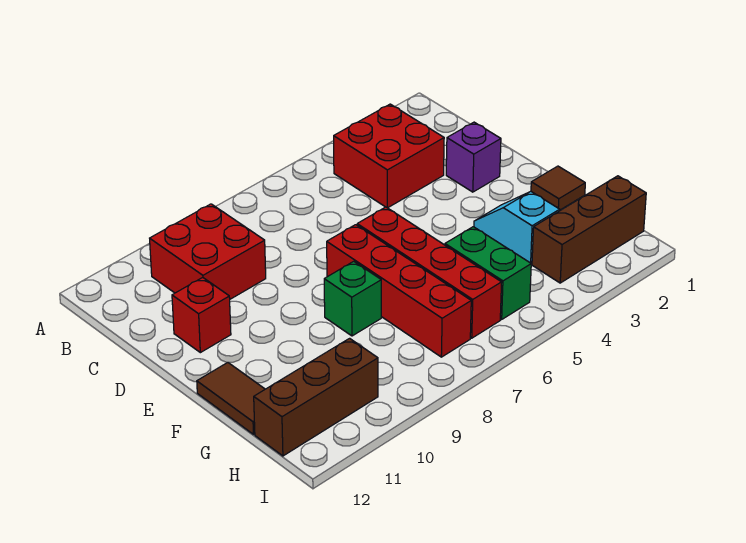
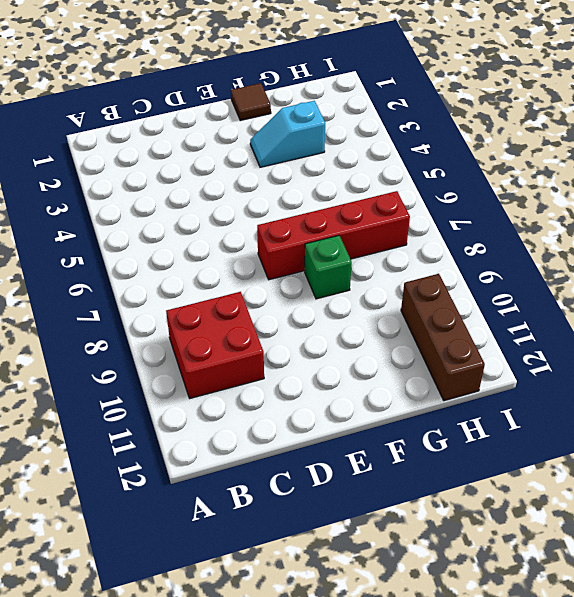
none -> red 2x2 brick [334,104,444,208]
none -> purple 1x1 brick [446,122,501,192]
none -> red 1x1 brick [172,277,231,353]

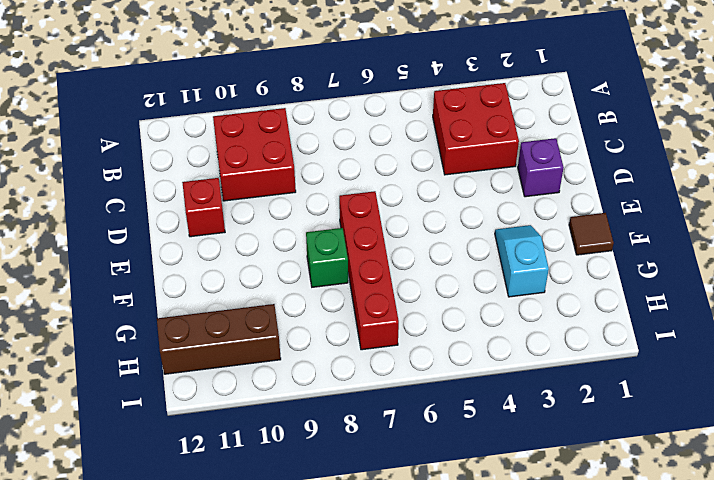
none -> red 1x4 brick [357,207,502,338]
none -> brown 1x2 tile [197,362,265,434]
none -> green 1x2 brick [445,227,531,319]

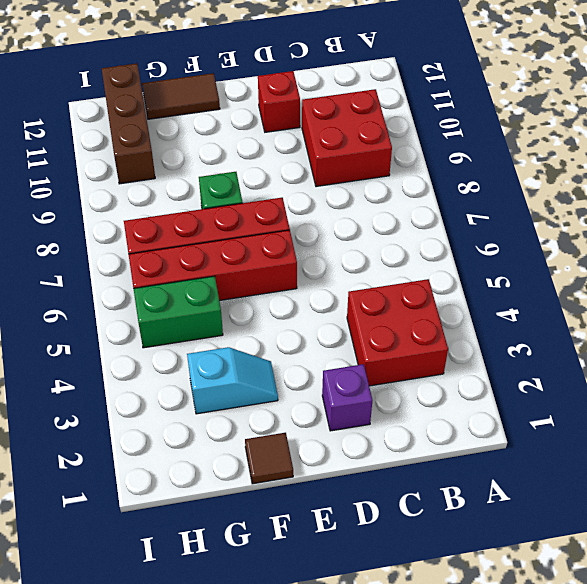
none -> brown 1x3 brick [532,176,646,283]

